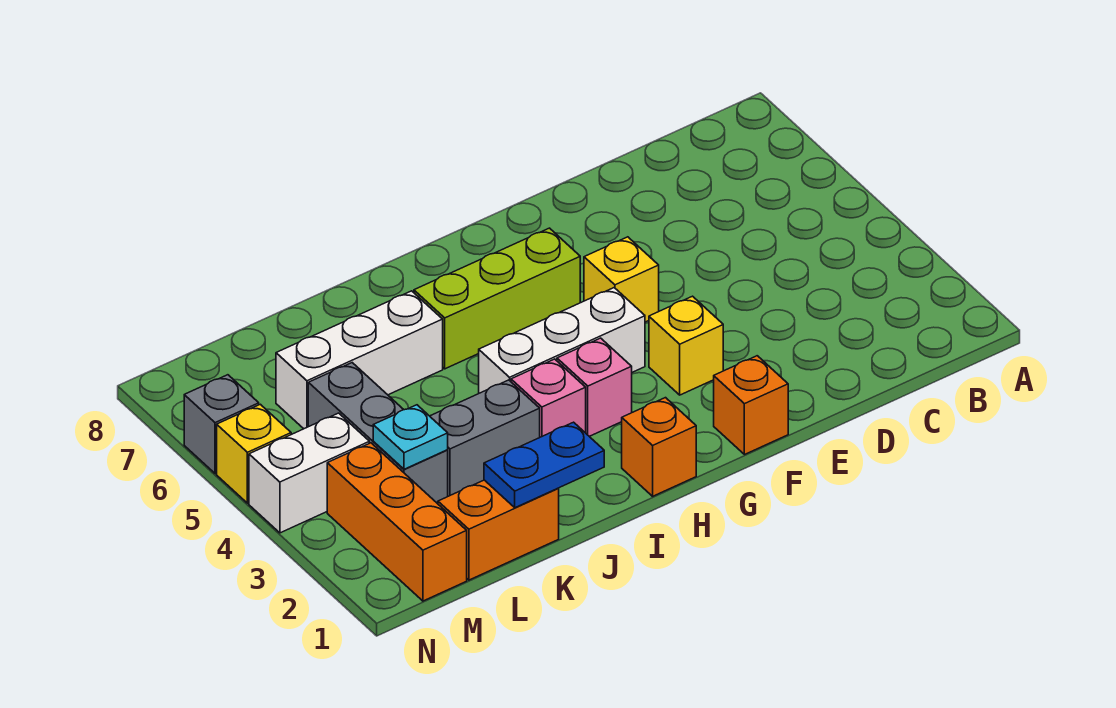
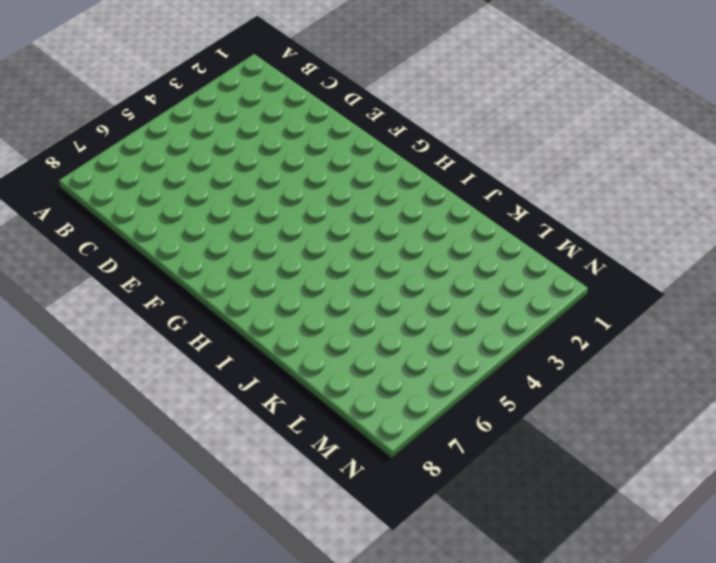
none -> orange 1x1 brick [714,356,788,455]
none -> yellow 1x1 brick [649,296,723,395]
none -> yellow 1x1 brick [584,237,659,322]

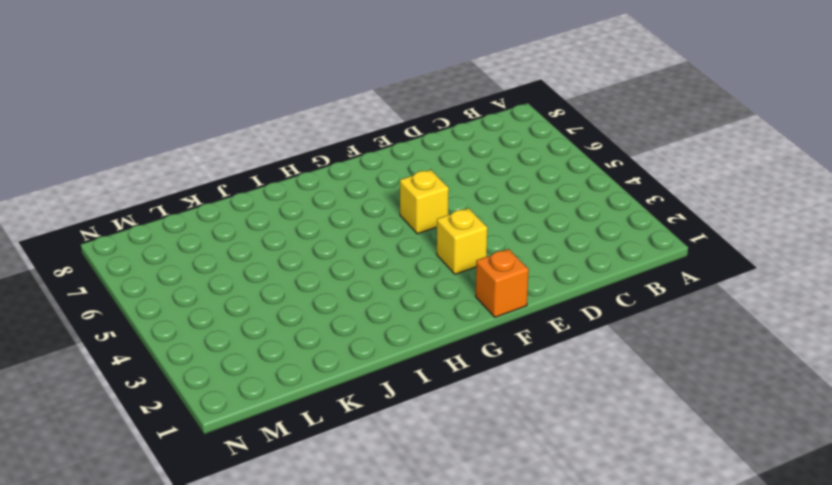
none -> white 1x3 brick [479,288,645,393]
none -> lime 1x3 brick [414,228,580,369]
none -> orange 1x1 brick [622,398,696,496]

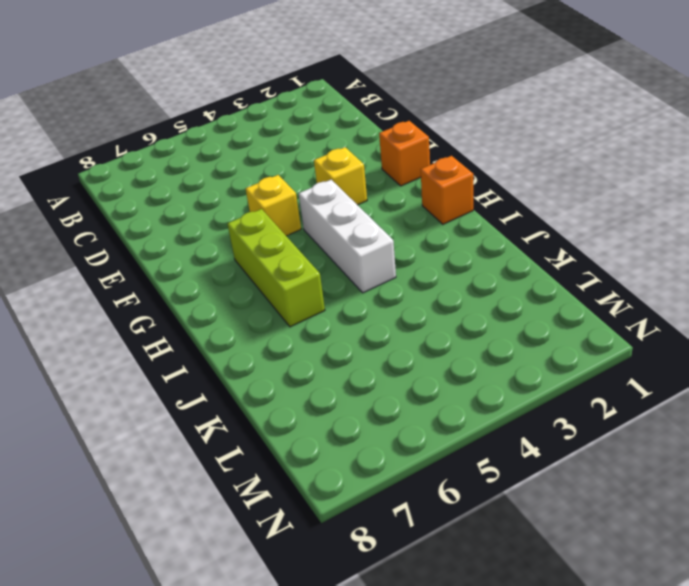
none -> pink 1x1 brick [557,338,632,436]
none -> pink 1x1 brick [511,359,586,437]
none -> grey 1x2 brick [430,380,540,496]

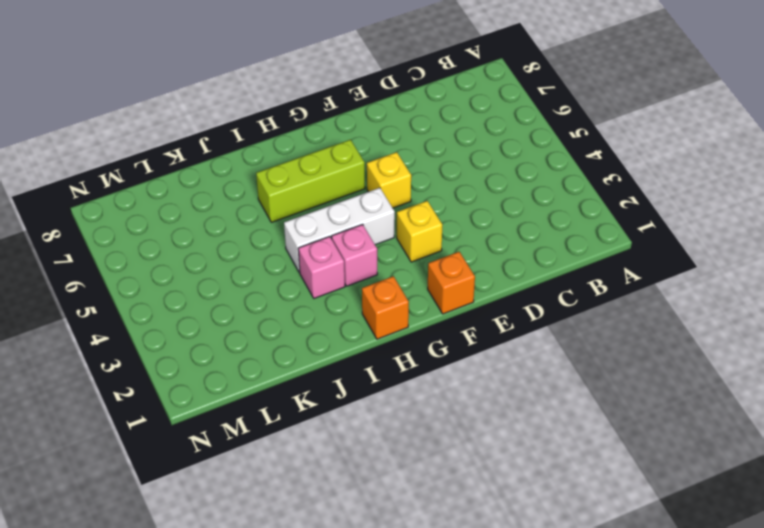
none -> grey 1x2 brick [430,380,540,496]
none -> white 1x3 brick [276,291,443,429]
none -> orange 1x2 brick [438,480,559,580]

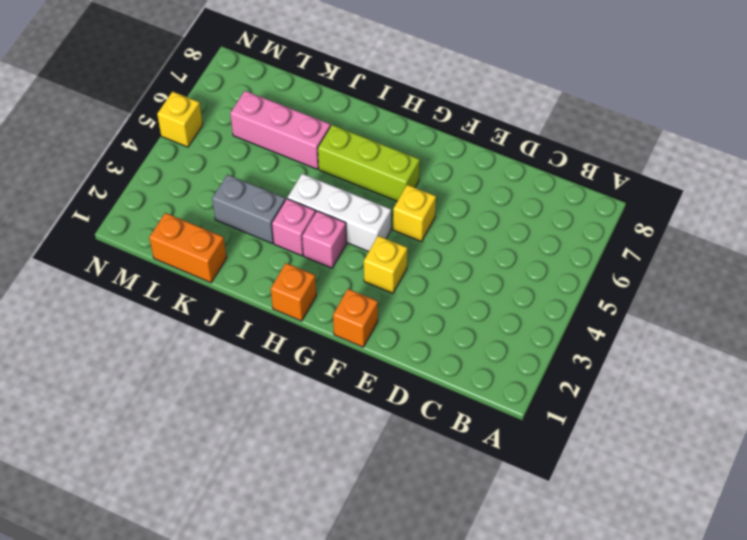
pink 1x3 brick [230,91,331,169] -> white 1x3 brick [276,291,443,429]
none -> grey 1x3 brick [308,363,448,504]
none -> orange 1x3 brick [327,443,467,601]
none -> white 1x2 brick [249,413,369,533]

